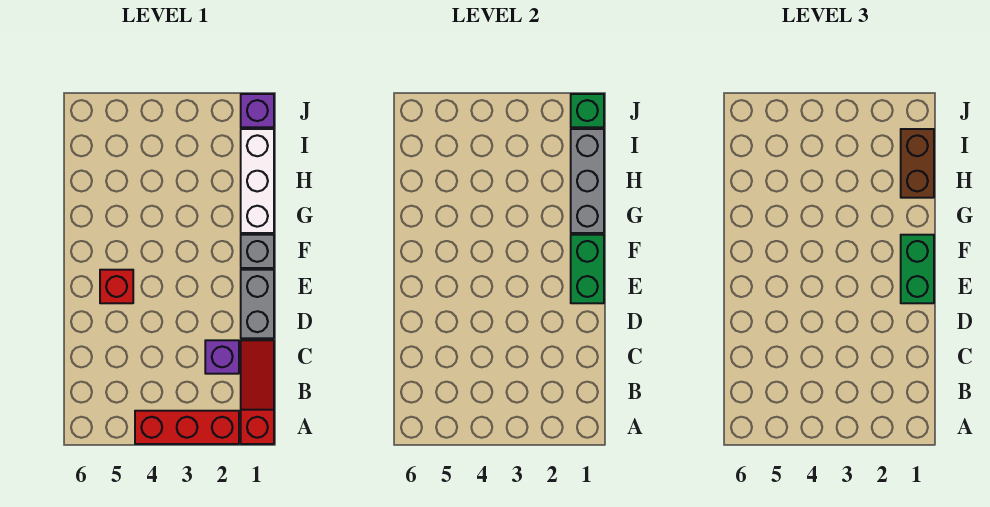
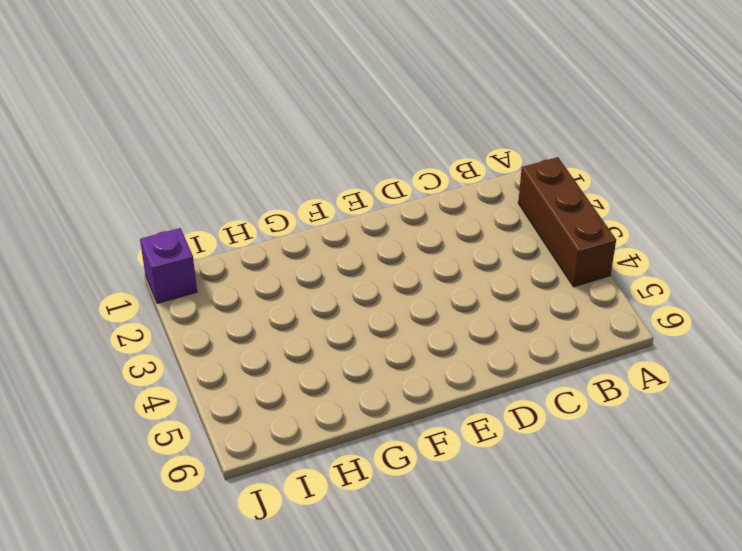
brown 1x3 brick [518,157,616,287] -> red 1x3 brick [135,411,239,444]
none -> red 1x3 slope [241,340,274,444]
none -> purple 1x1 brick [205,340,239,374]
none -> grey 1x2 brick [241,270,274,338]

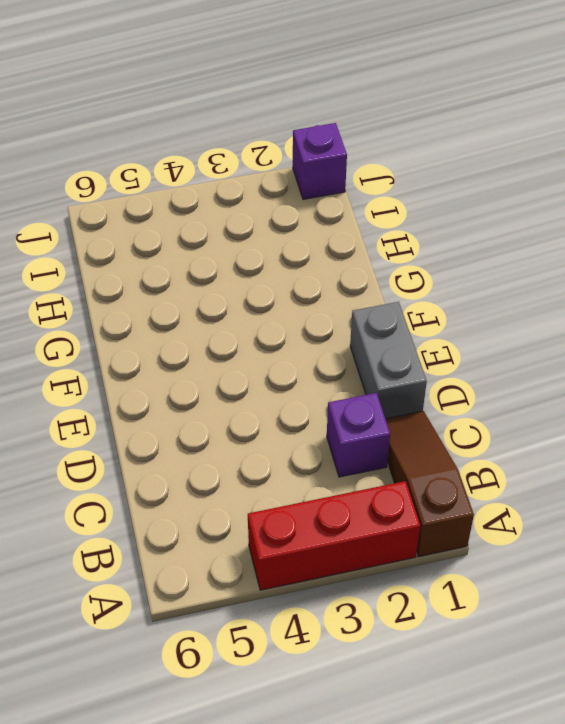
brown 1x3 slope [386,411,474,557] -> red 1x3 slope [241,340,274,444]
none -> red 1x1 brick [100,270,133,303]
none -> grey 1x1 brick [241,235,274,268]
none -> white 1x3 brick [241,129,274,233]

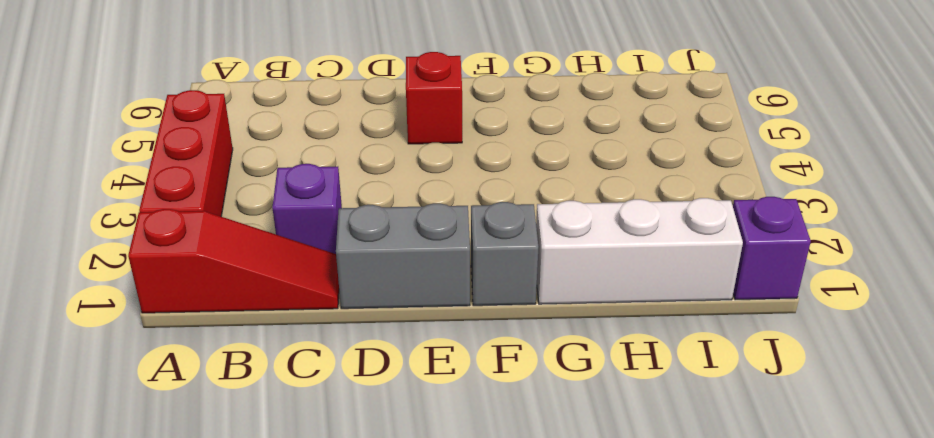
none -> green 1x2 brick [571,235,604,303]
none -> grey 1x3 brick [571,129,604,233]
none -> green 1x1 brick [571,94,604,127]

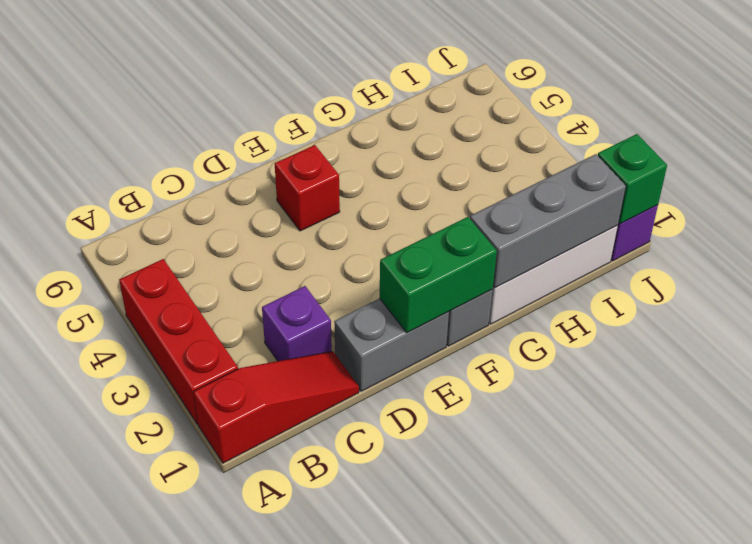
none -> green 1x2 brick [901,235,934,303]
none -> brown 1x2 brick [901,129,934,198]

